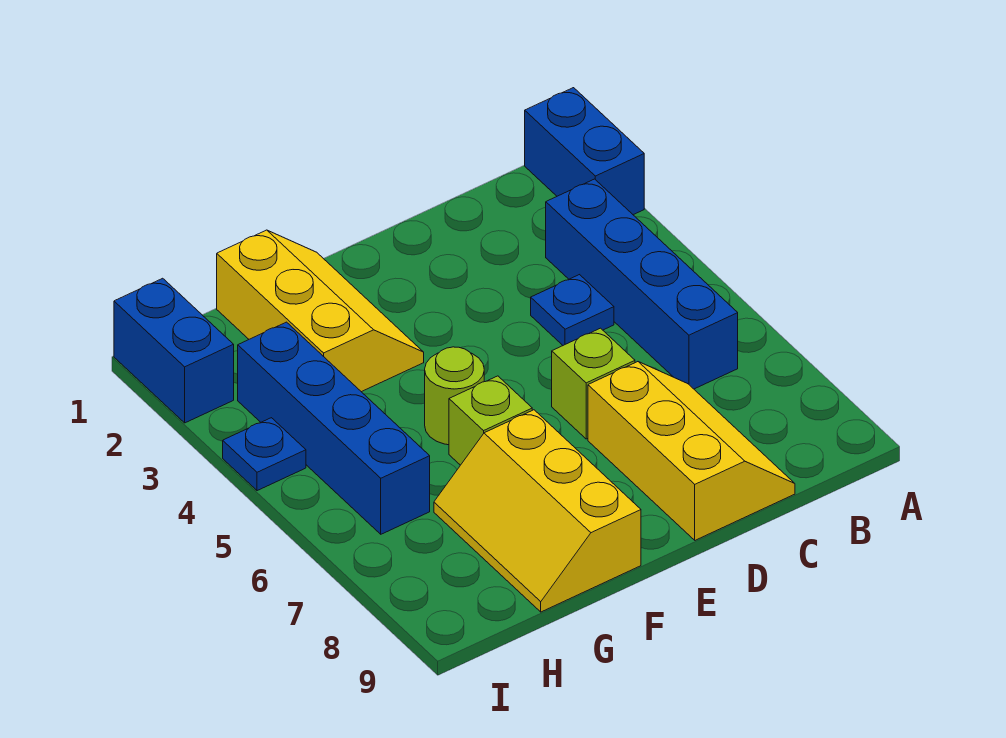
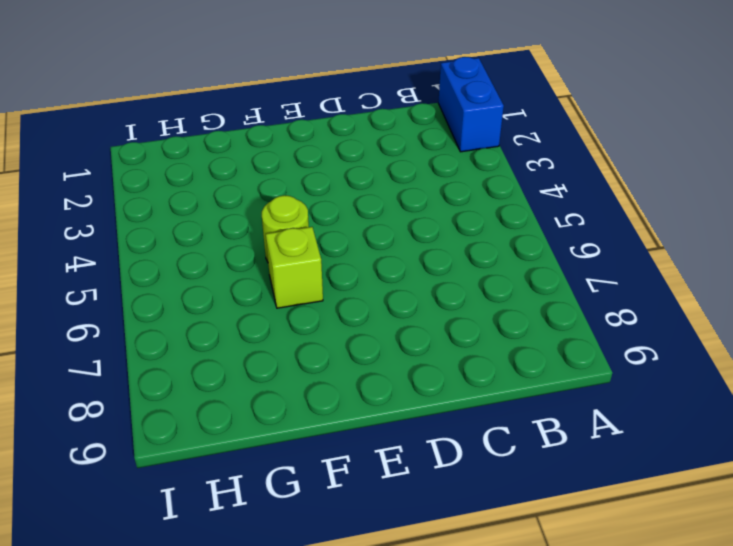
none -> blue 1x4 brick [546,179,738,389]
none -> blue 1x1 plate [531,275,614,345]
none -> yellow 2x3 slope [588,362,795,540]

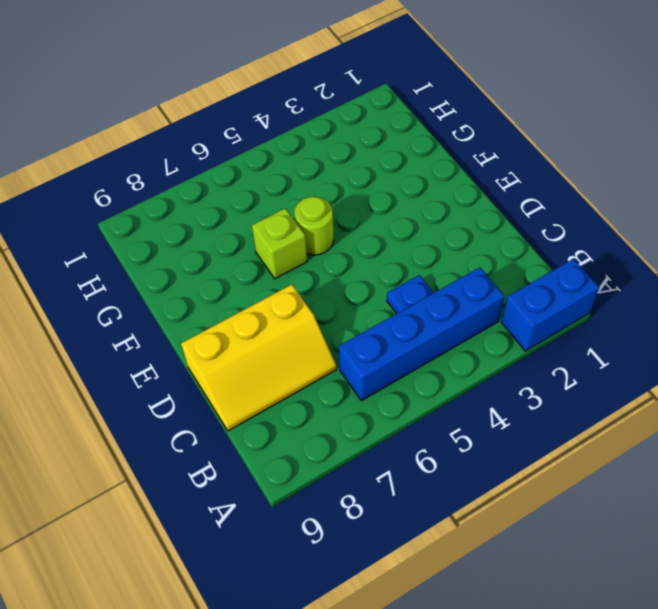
none -> lime 1x1 brick [552,328,635,439]
none -> yellow 2x3 slope [217,230,424,392]
none -> yellow 2x3 slope [434,410,641,612]

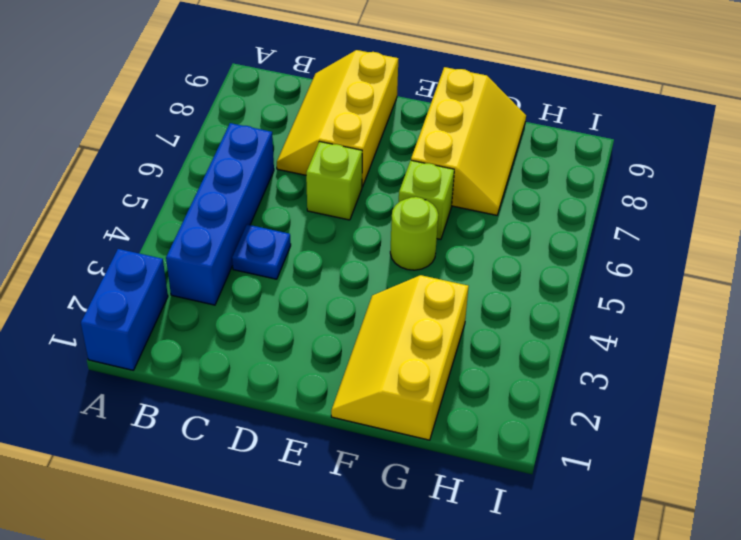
none -> blue 1x4 brick [238,322,430,534]
none -> blue 1x2 brick [114,278,234,423]
none -> blue 1x1 plate [223,418,306,491]

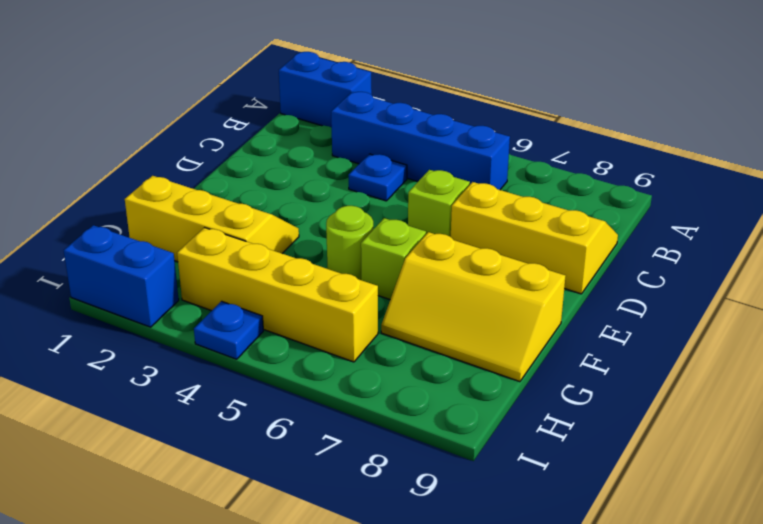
yellow 1x4 brick [177,228,378,362] -> blue 1x4 brick [238,322,430,534]

